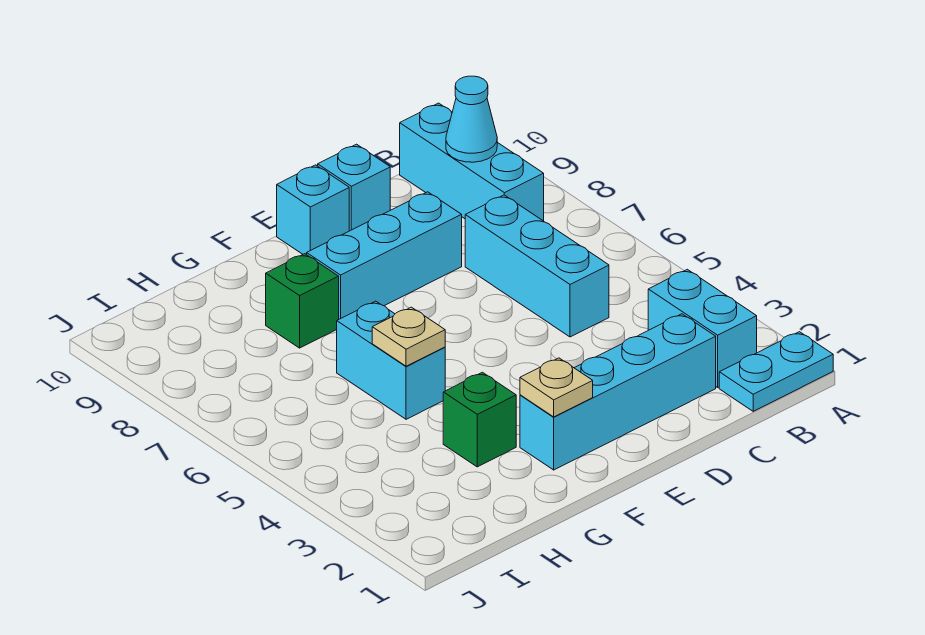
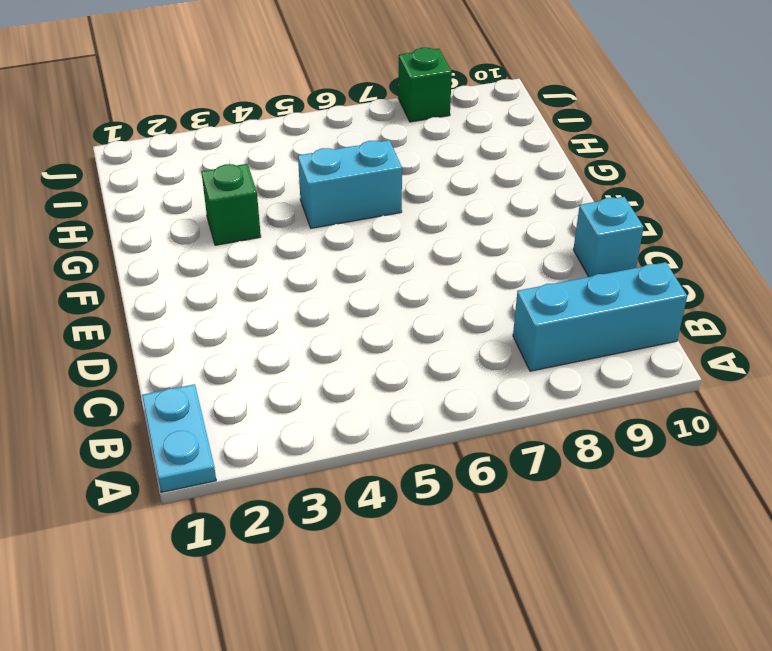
green 1x1 brick [398,48,452,122] -> green 1x1 brick moved to [266,254,339,348]
none -> cyan 1x2 brick [648,269,757,387]
none -> cyan 1x4 brick [520,314,716,470]
none -> cyan 1x3 brick [465,195,609,337]

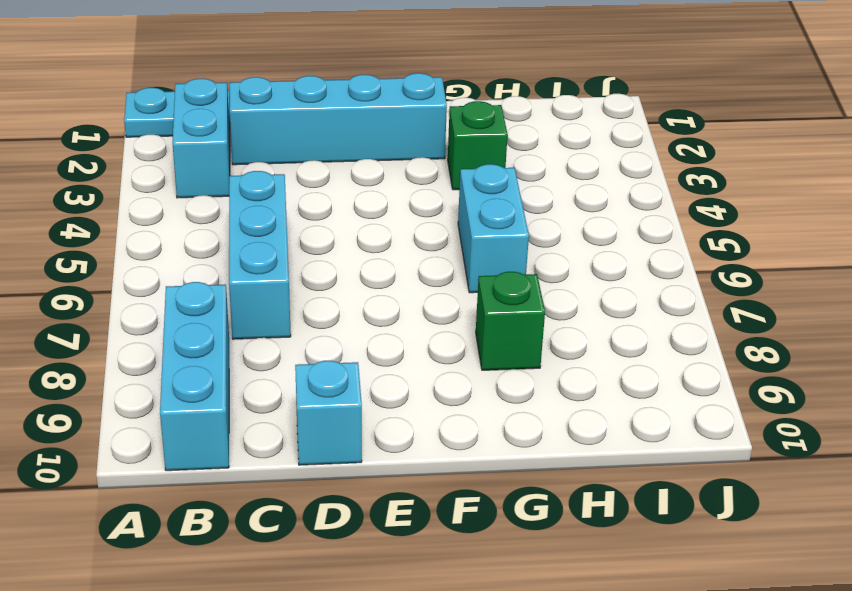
none -> cyan 1x3 brick [307,192,462,319]
none -> cyan 1x1 brick [277,165,349,255]
none -> cyan 1x1 cone [446,76,497,162]

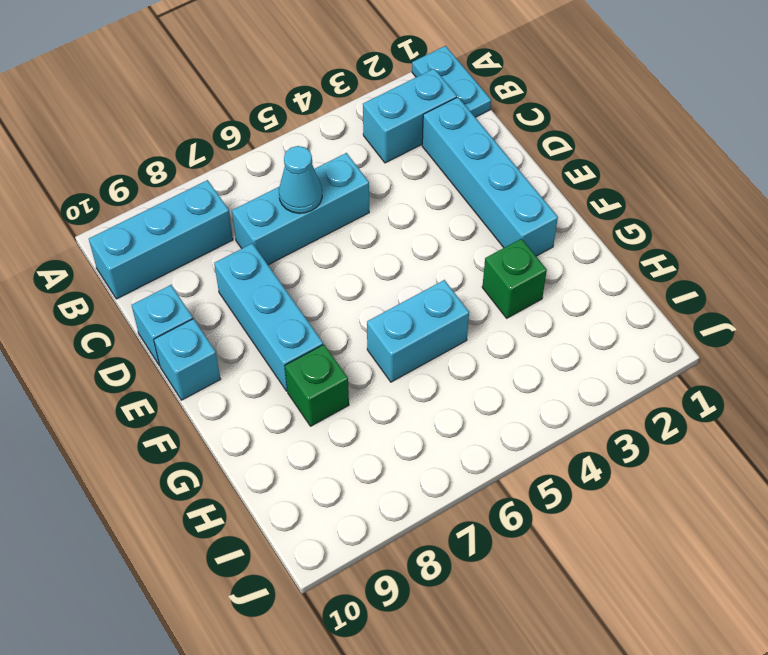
cyan 1x1 cone [279,146,322,213] -> cyan 1x1 cone moved to [446,76,497,162]
none -> tan 1x1 plate [520,358,593,417]
none -> tan 1x1 plate [372,307,445,366]

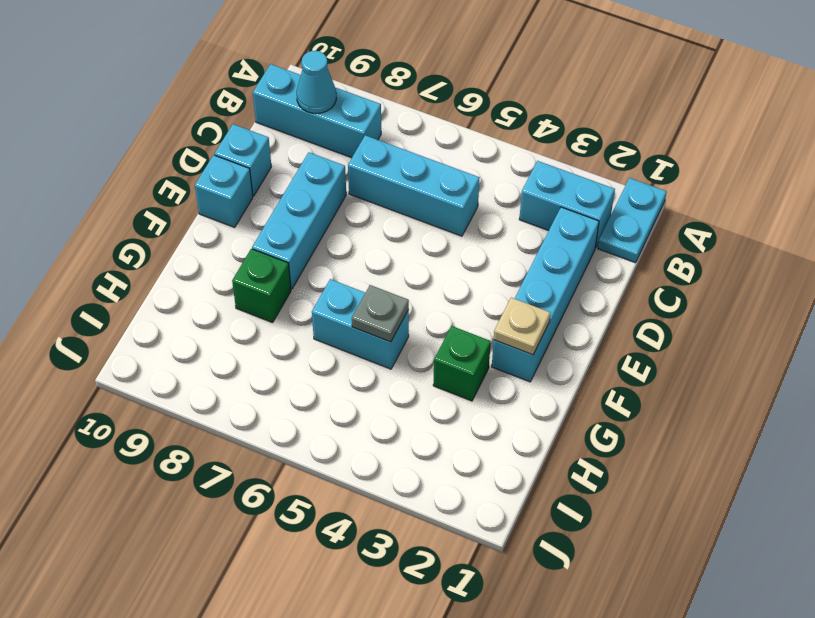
grey 1x1 plate [352,285,409,342] -> tan 1x1 plate [372,307,445,366]

